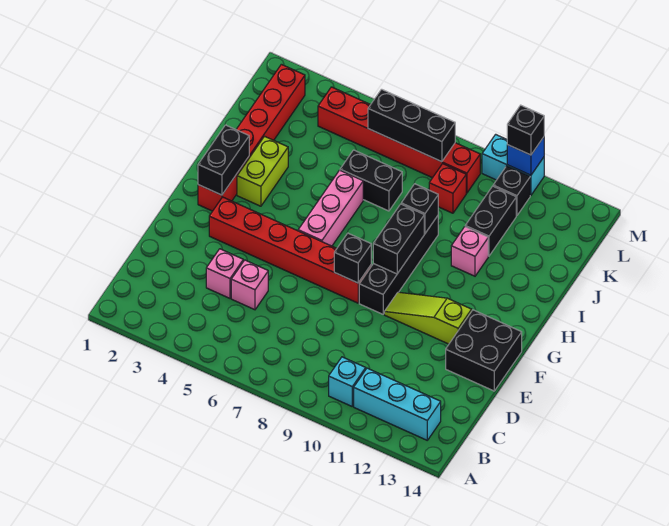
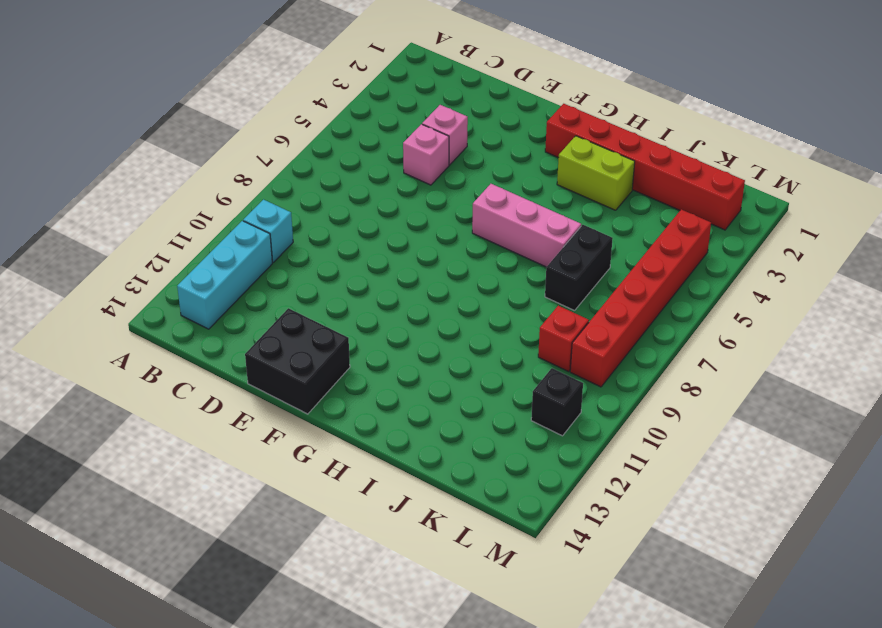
none -> red 1x6 brick [209,197,371,303]
none -> black 1x4 brick [359,216,438,314]
none -> lime 1x3 slope [384,292,472,344]

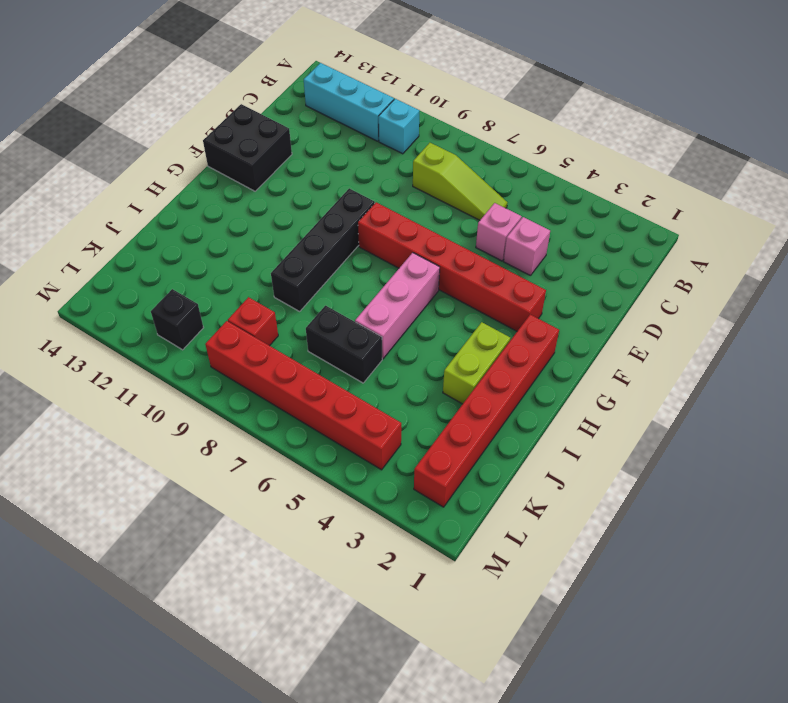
lime 1x3 slope [413,143,507,220] -> lime 1x3 slope moved to [384,292,472,344]
none -> pink 1x1 brick [451,227,488,276]
none -> black 1x2 brick [465,186,516,256]
none -> cyan 1x2 brick [482,134,544,195]

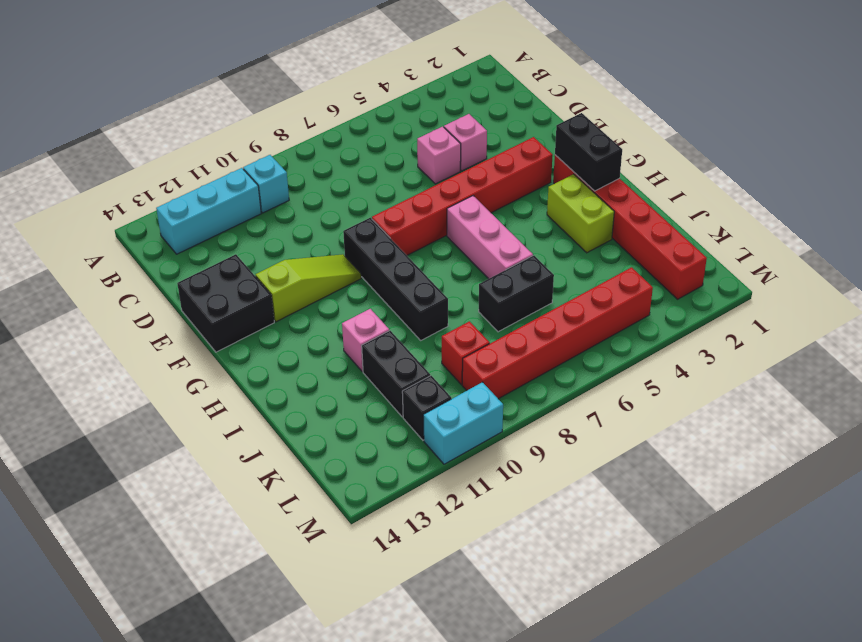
none -> black 1x1 brick [334,233,371,283]
none -> black 1x2 brick [373,204,424,274]
none -> black 1x1 brick [401,184,438,233]

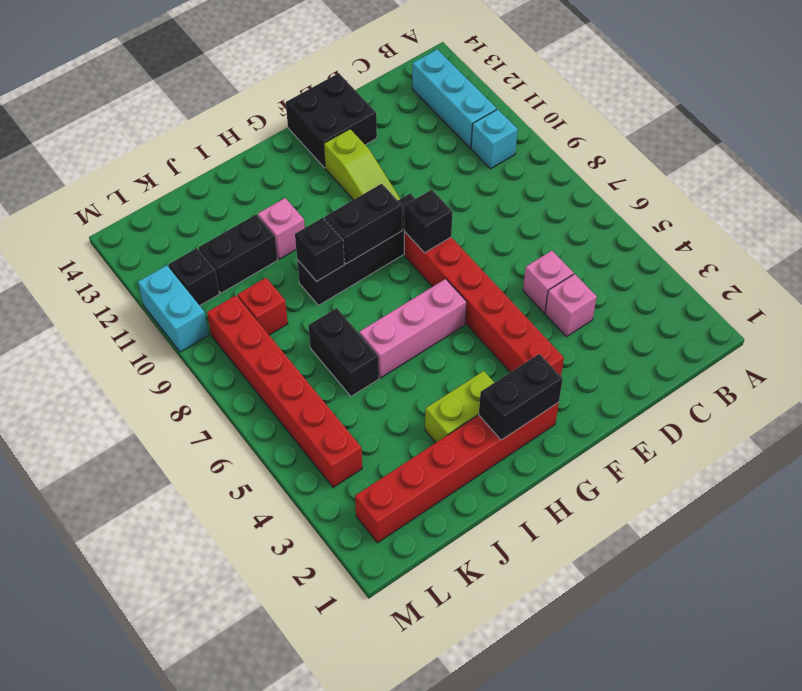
none -> black 1x3 brick [368,89,455,162]
none -> blue 1x1 brick [507,137,544,175]
none -> black 1x1 brick [507,105,544,155]

